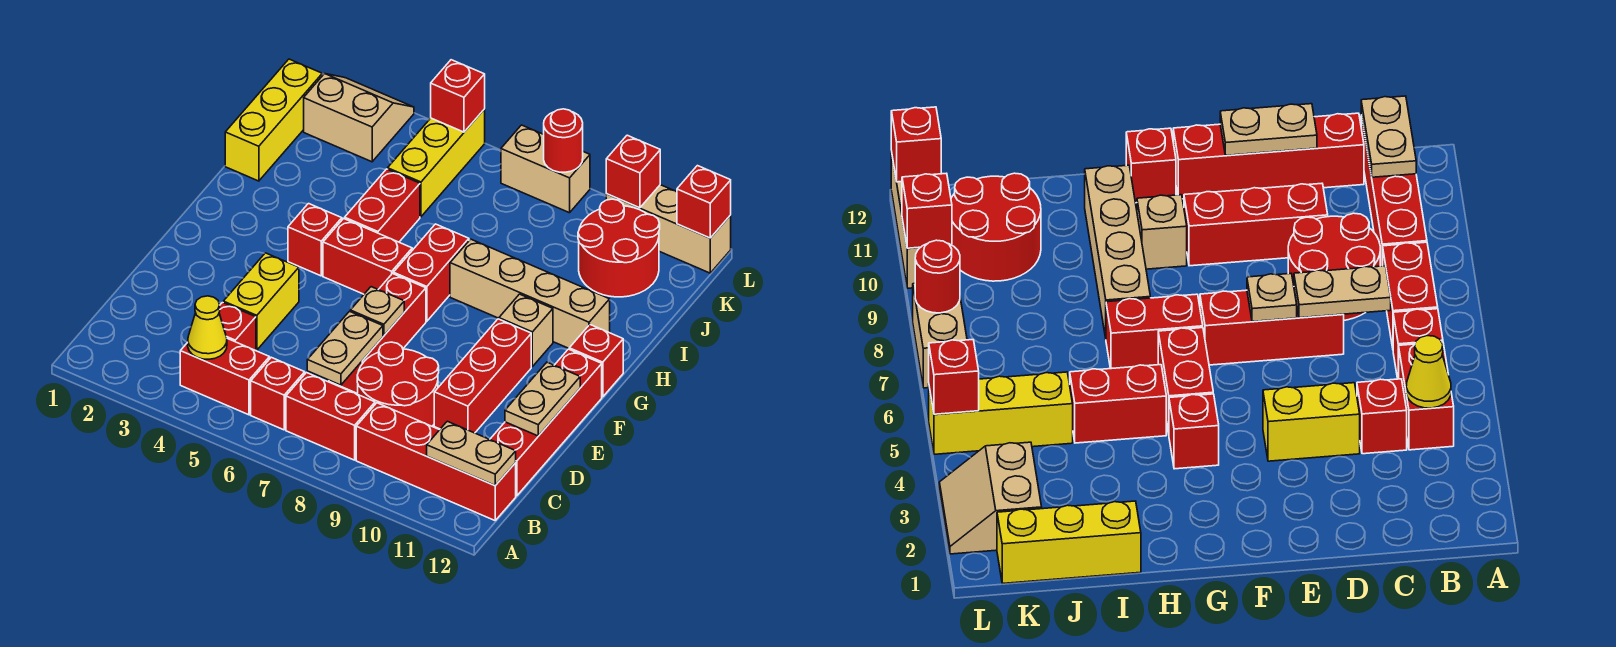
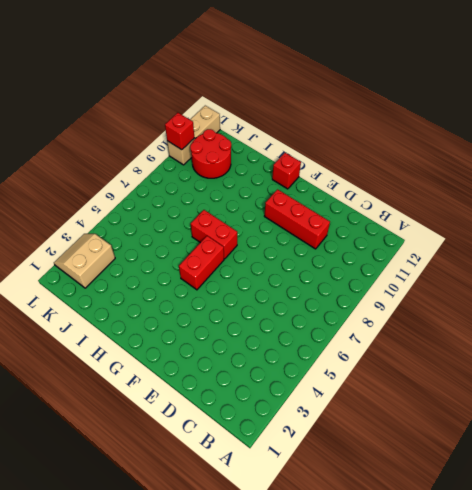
none -> red 1x2 brick [180,339,270,415]
none -> red 1x1 brick [251,357,305,430]
none -> red 1x2 brick [286,373,375,460]
none -> red 1x4 brick [356,403,516,520]

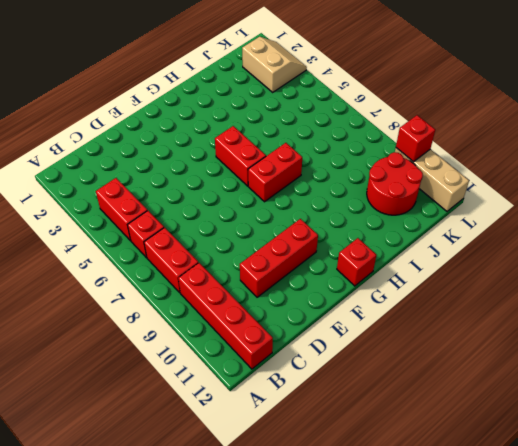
none -> red 1x1 brick [219,303,256,351]
none -> red 2x2 round brick [357,342,439,426]
none -> red 1x4 brick [490,349,602,496]
none -> yellow 1x2 brick [223,253,299,350]

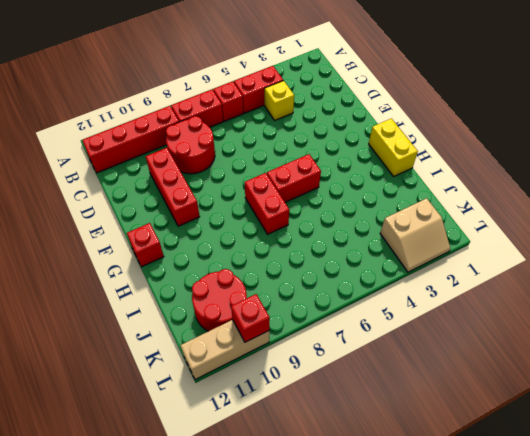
yellow 1x1 brick [265,80,294,120] -> red 1x1 brick [219,303,256,351]
yellow 1x2 brick [369,119,418,176] -> yellow 1x2 brick moved to [223,253,299,350]
none -> red 1x4 brick [490,349,602,496]
none -> red 1x3 brick [329,274,426,394]
none -> red 1x1 brick [288,204,342,276]
none -> tan 1x1 brick [499,294,553,366]

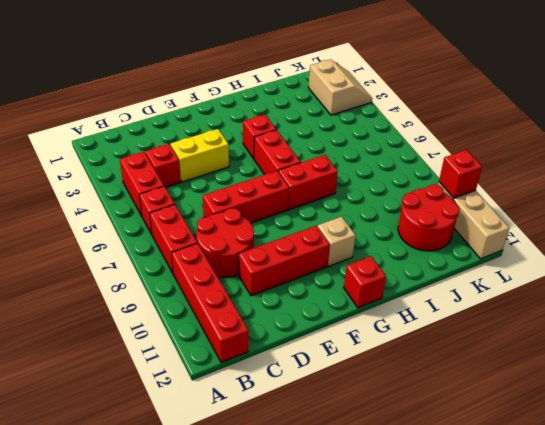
none -> red 1x4 brick [490,349,602,496]
none -> red 1x2 brick [345,169,420,242]
none -> tan 1x4 brick [450,239,610,348]
none -> yellow 1x3 brick [225,59,322,181]

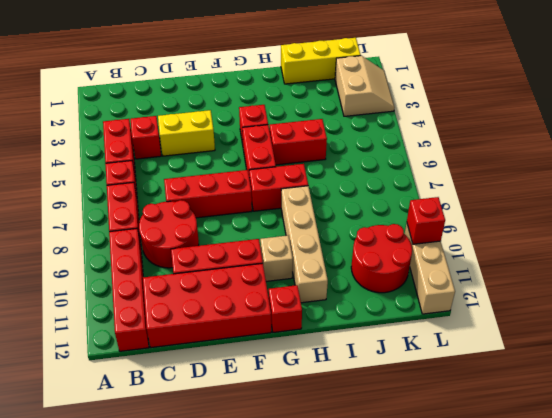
red 2x4 brick [143,263,271,348] -> red 1x4 brick [490,349,602,496]
none -> yellow 1x3 brick [388,109,485,217]
none -> tan 1x2 brick [501,125,590,213]
none -> yellow 1x1 cone [187,296,227,359]
none -> tan 1x2 plate [427,421,516,485]

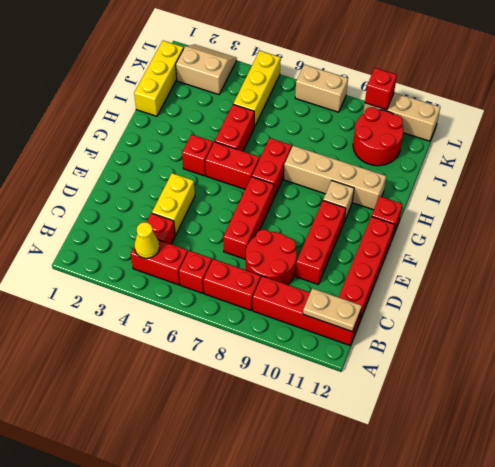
none -> tan 1x2 plate [307,311,383,385]
none -> tan 1x2 plate [505,362,580,436]
none -> tan 1x1 plate [350,287,404,336]
none -> red 1x1 brick [431,60,485,132]

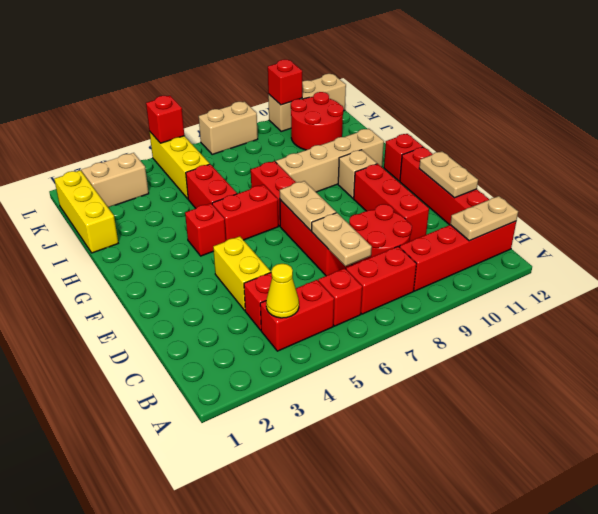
tan 1x2 plate [280,181,336,231] -> tan 1x1 plate [350,287,404,336]
none -> red 1x1 round brick [544,109,583,172]
none -> red 1x1 brick [677,166,731,238]

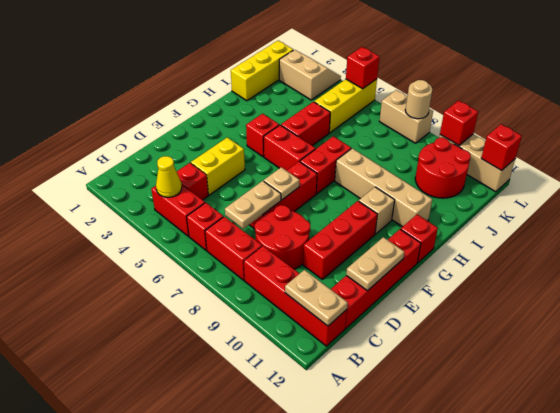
tan 1x1 round brick [405,80,432,119] -> red 1x1 round brick [544,109,583,172]

